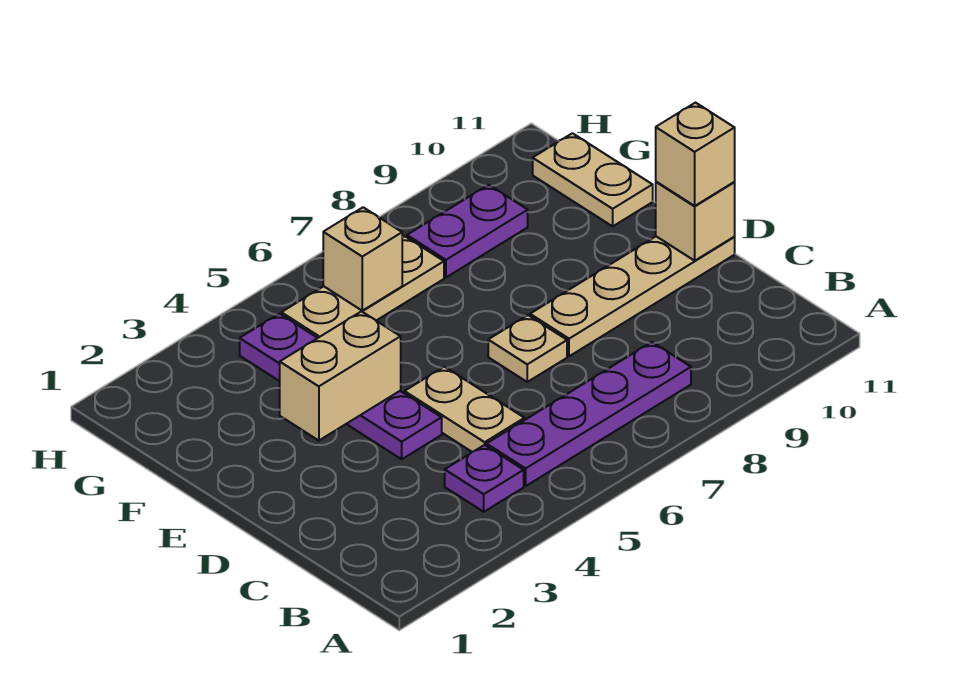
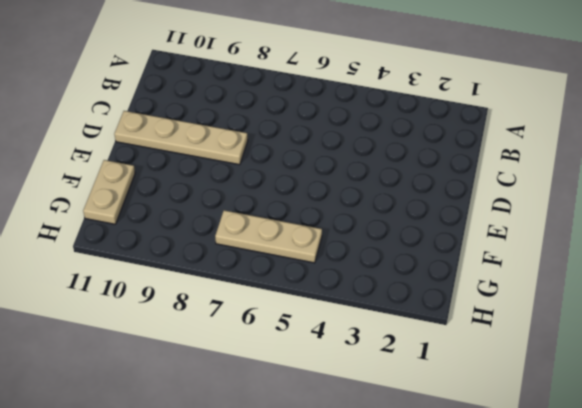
none -> purple 1x1 plate [445,445,524,512]
none -> purple 1x4 plate [487,342,691,486]
none -> tan 1x2 plate [405,367,524,452]

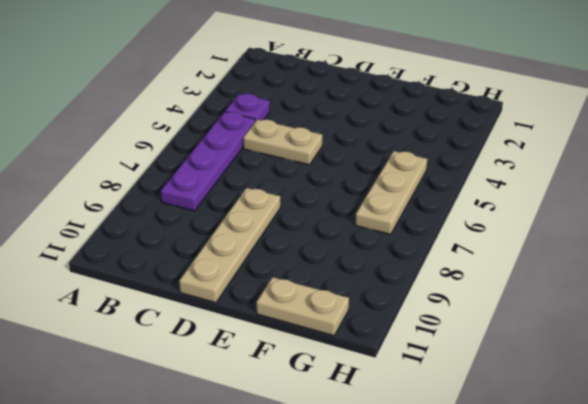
none -> purple 1x4 plate [240,314,442,459]
none -> tan 1x1 plate [488,315,567,382]
none -> purple 1x2 plate [407,185,528,277]

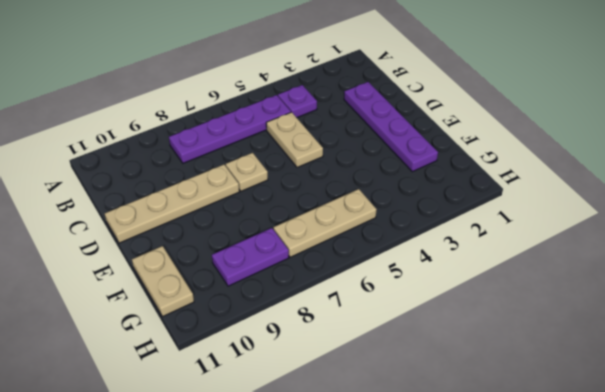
purple 1x4 plate [344,82,438,172] -> purple 1x4 plate moved to [240,314,442,459]
none -> tan 1x1 brick [656,182,735,261]
none -> tan 1x2 brick [280,311,401,441]
none -> tan 1x1 brick [323,207,402,311]

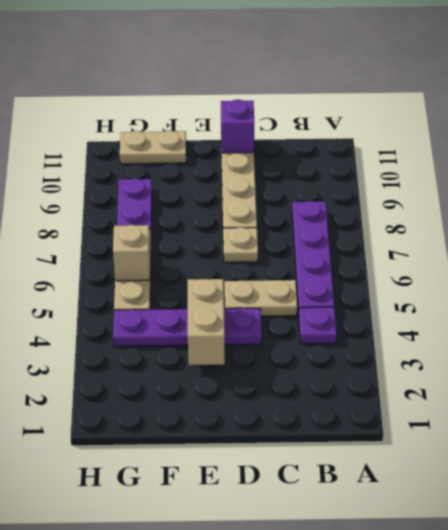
purple 1x1 brick [221,99,254,153] -> tan 1x1 brick [656,182,735,261]
none -> tan 1x1 brick [656,103,735,206]

